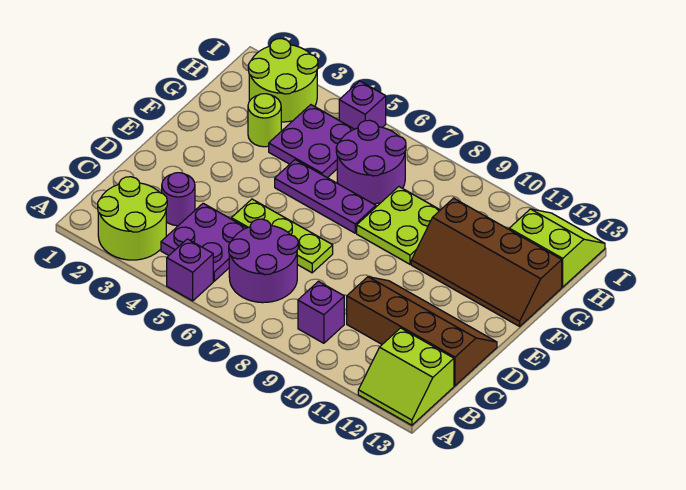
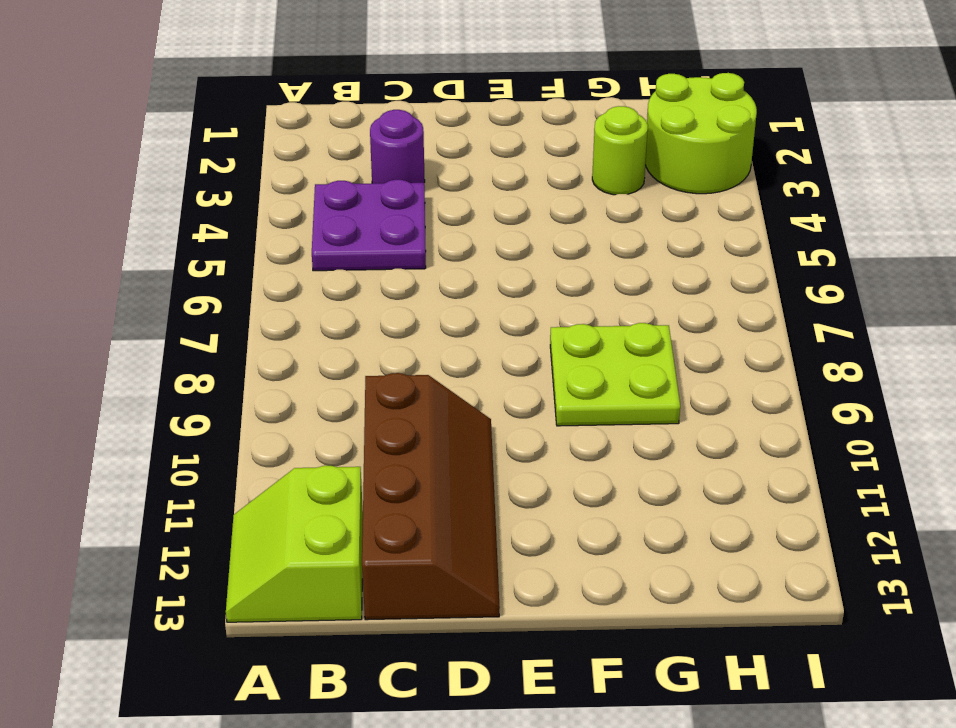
none -> lime 2x2 round brick [98,177,167,260]
none -> purple 1x1 brick [167,239,213,301]
none -> purple 2x2 round brick [229,219,298,303]

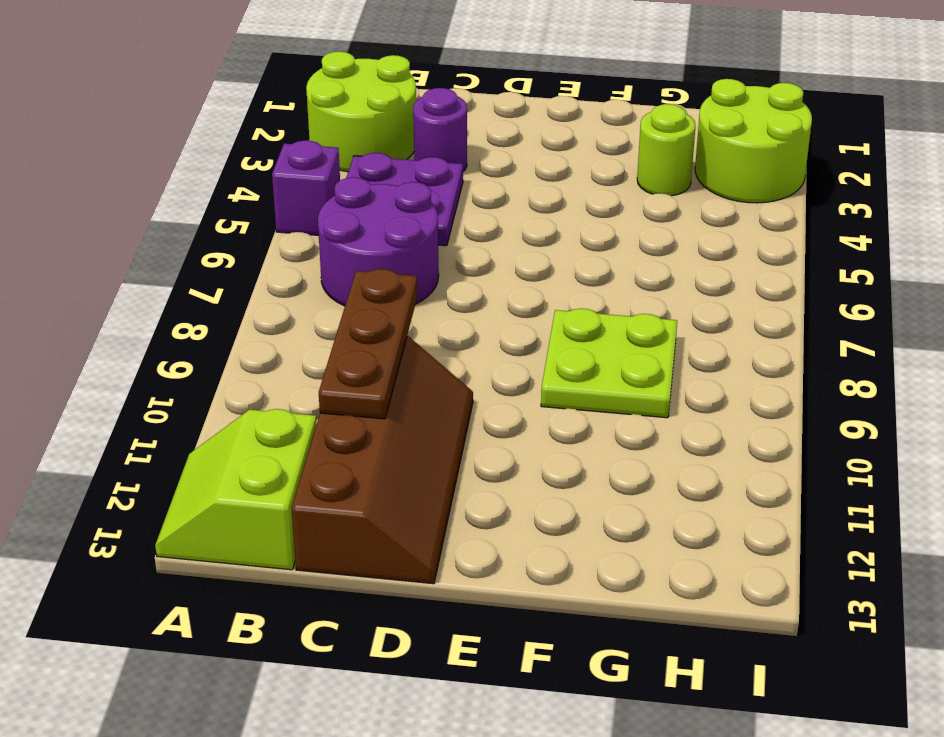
brown 1x3 plate [319,269,418,419] -> none
none -> purple 1x1 brick [298,281,344,343]
none -> lime 1x3 plate [231,199,333,273]
none -> purple 1x3 plate [275,160,376,233]

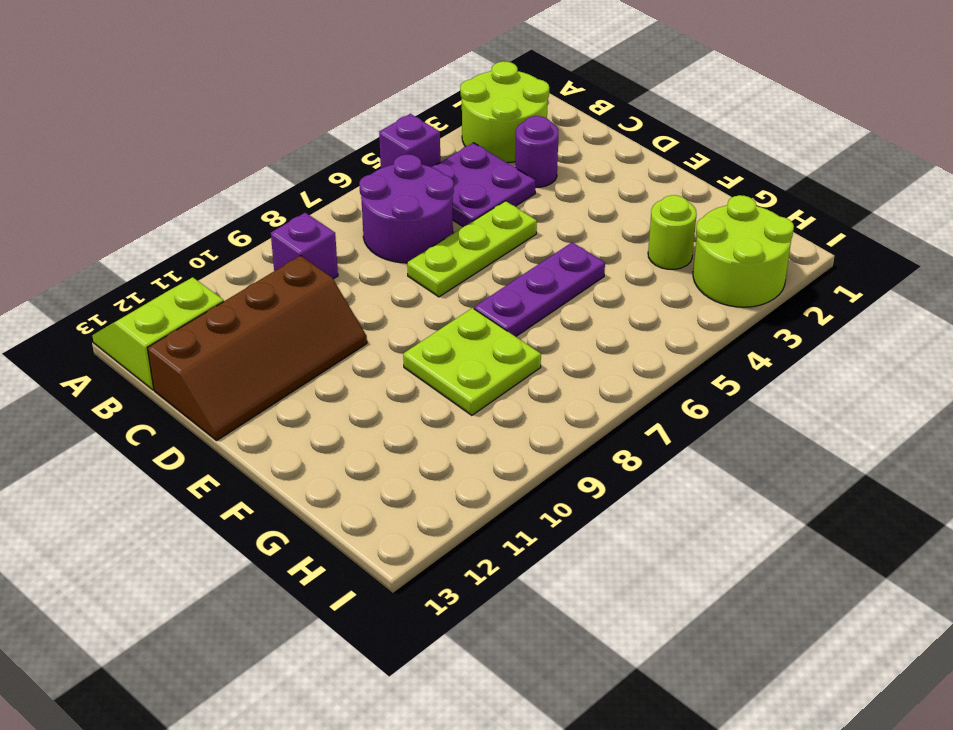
none -> brown 2x4 slope [411,198,562,326]
none -> purple 2x2 plate [269,105,354,178]
none -> purple 2x2 round brick [336,120,406,204]

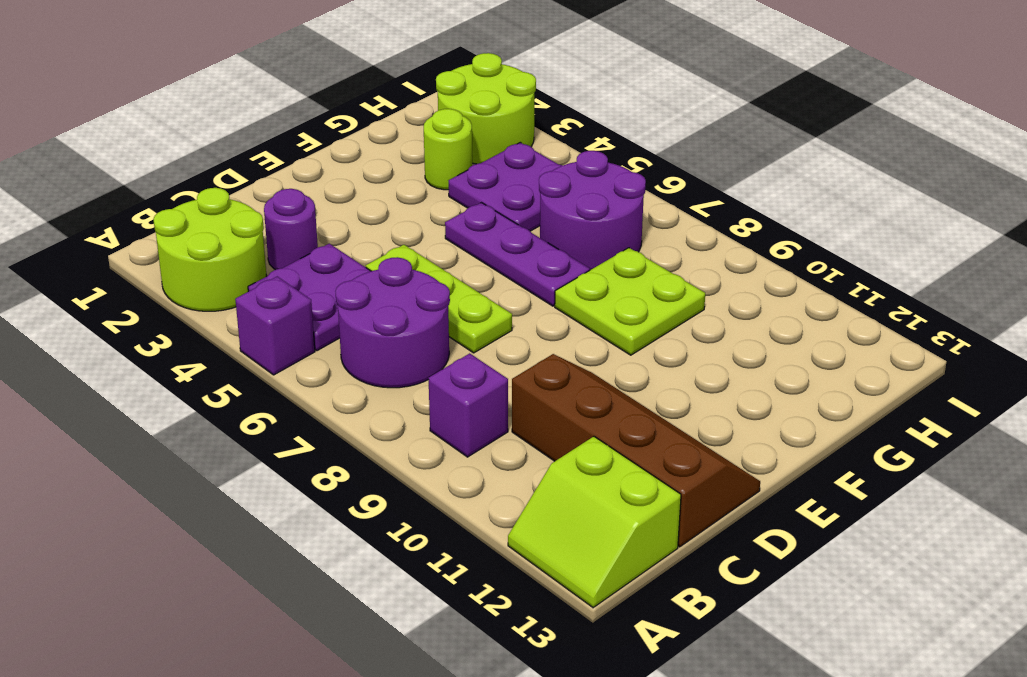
none -> brown 2x4 slope [411,198,562,326]
none -> lime 2x2 slope [509,209,605,287]
none -> purple 1x1 brick [339,81,386,129]

